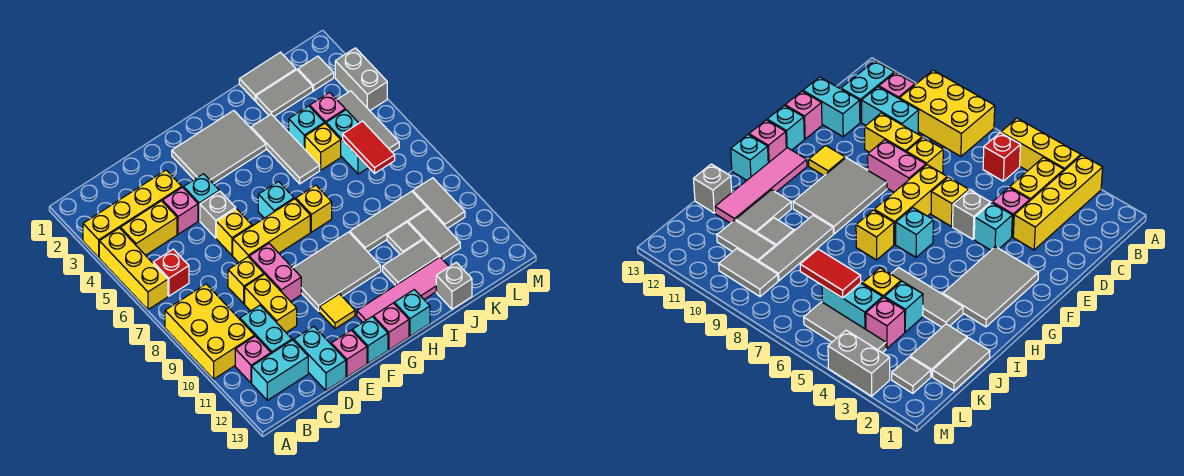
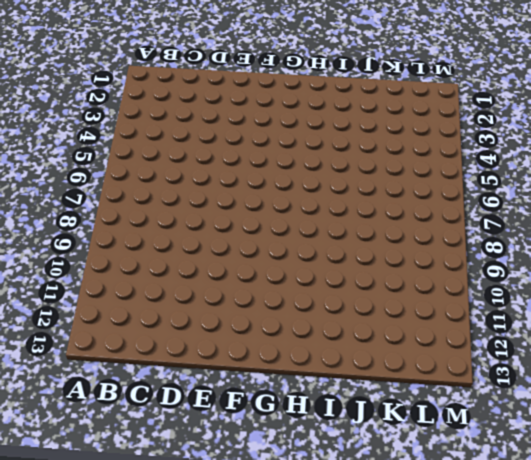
none -> yellow 1x4 brick [83,170,182,257]
none -> yellow 1x3 brick [99,228,168,310]
none -> yellow 2x3 brick [165,284,255,379]
none -> yellow 1x2 brick [120,201,177,255]

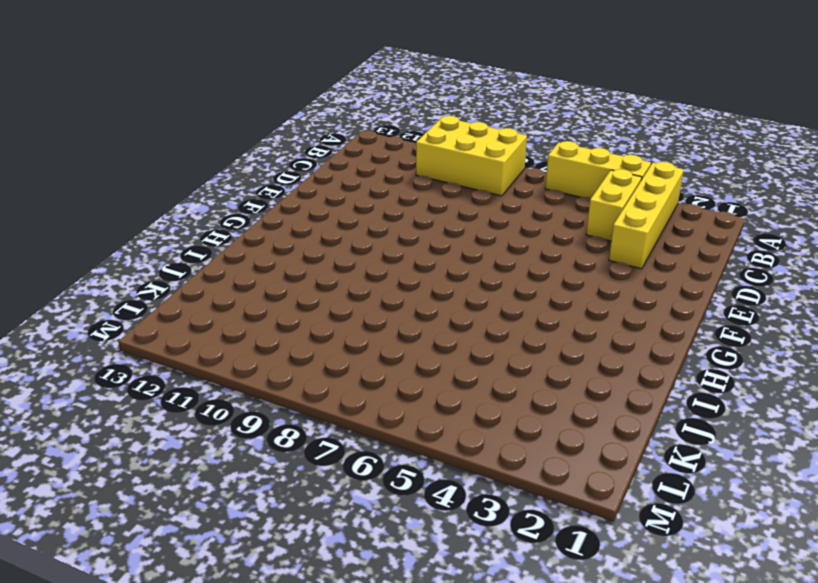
none -> red 1x1 brick [153,249,189,296]
none -> pink 1x1 brick [235,336,271,383]
none -> cyan 1x2 brick [252,340,308,400]
none -> cyan 1x2 brick [240,305,292,354]

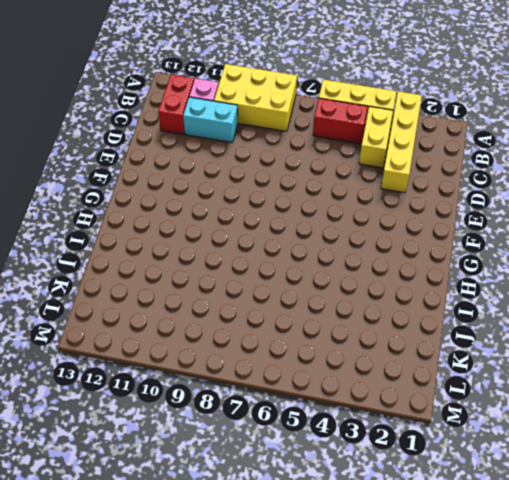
red 1x2 brick [313,98,368,144] -> red 1x1 brick [153,249,189,296]
red 1x2 brick [158,74,194,134] -> cyan 1x2 brick [252,340,308,400]
none -> pink 1x1 brick [163,187,198,234]
none -> yellow 1x1 brick [228,257,264,304]
none -> yellow 1x2 brick [245,274,297,332]
none -> cyan 1x2 brick [294,326,346,391]

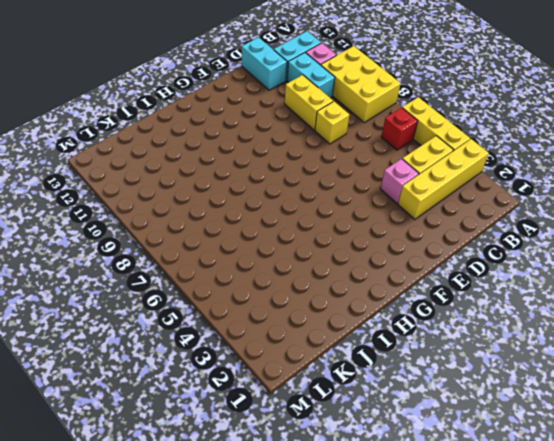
none -> cyan 1x1 brick [184,174,219,221]
none -> grey 1x1 brick [200,191,236,238]
none -> yellow 1x1 brick [216,209,252,255]
none -> yellow 1x3 brick [233,199,310,263]

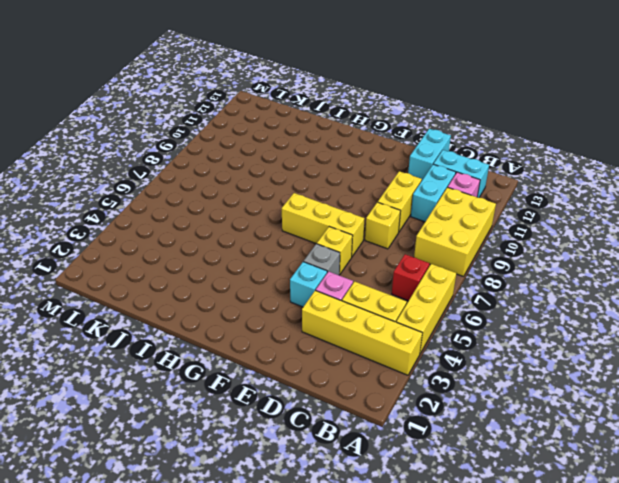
none -> pink 1x2 brick [249,243,301,302]
none -> pink 1x1 brick [331,330,367,377]
none -> grey 2x3 tile [172,110,266,184]
none -> grey 2x3 tile [293,232,381,311]

